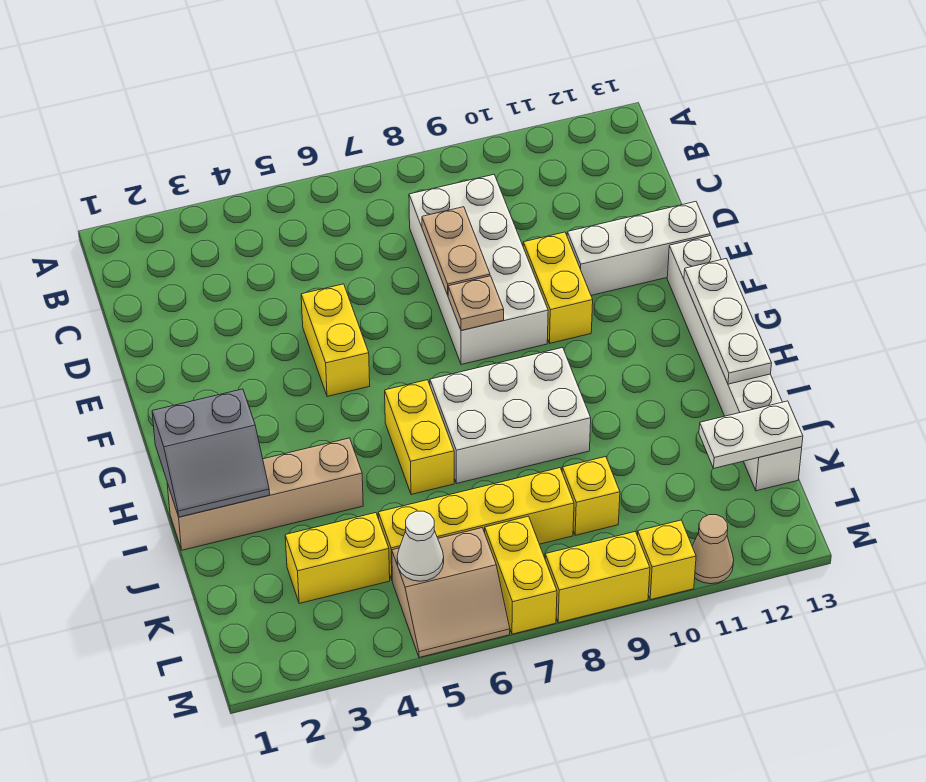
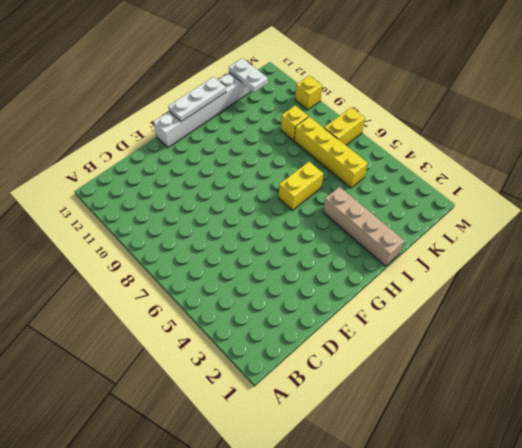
none -> white 2x4 brick [409,175,548,365]
none -> yellow 1x2 brick [301,284,370,397]
none -> yellow 1x2 brick [523,232,593,343]

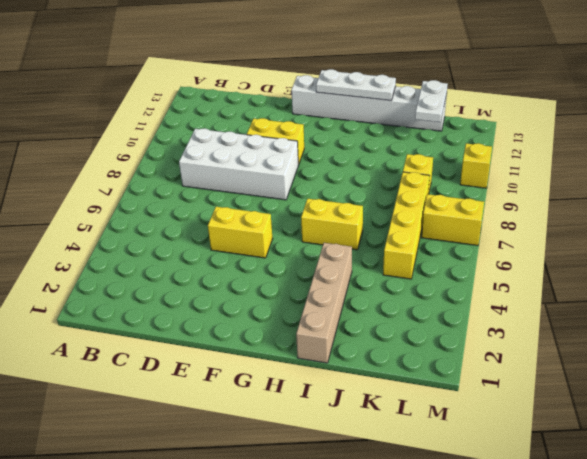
none -> white 1x3 brick [567,202,710,295]
none -> white 2x3 brick [430,348,591,483]
none -> yellow 1x2 brick [285,513,390,603]

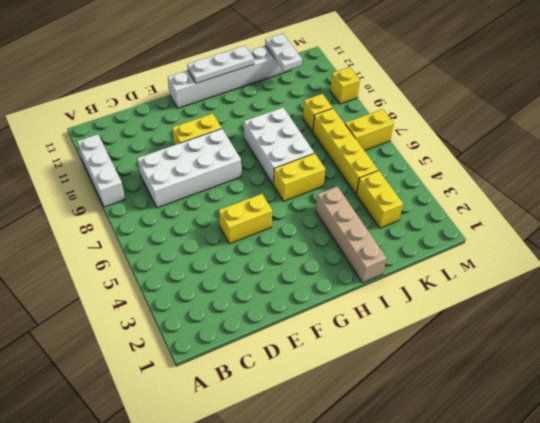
white 1x3 brick [77,134,125,207] -> white 1x3 brick moved to [567,202,710,295]
none -> tan 2x2 slope [392,528,510,657]
none -> yellow 1x2 brick [545,532,650,623]
none -> tan 1x1 cone [692,515,734,584]

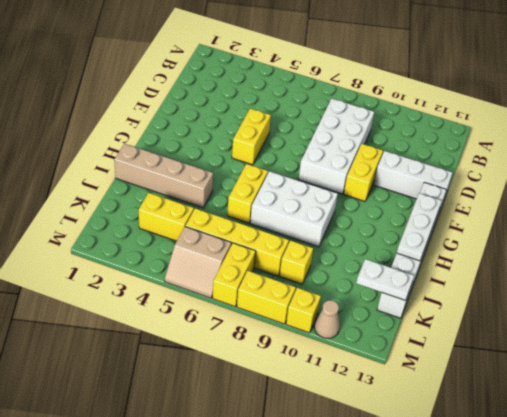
none -> tan 1x2 plate [422,207,490,295]
none -> tan 1x1 plate [448,276,504,330]
none -> grey 2x2 slope [152,389,270,517]

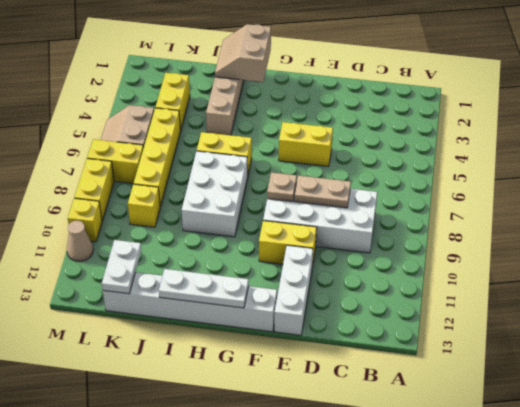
tan 2x2 slope [215,24,271,82] -> grey 2x2 slope [152,389,270,517]
none -> white 1x1 cone [397,511,444,581]

